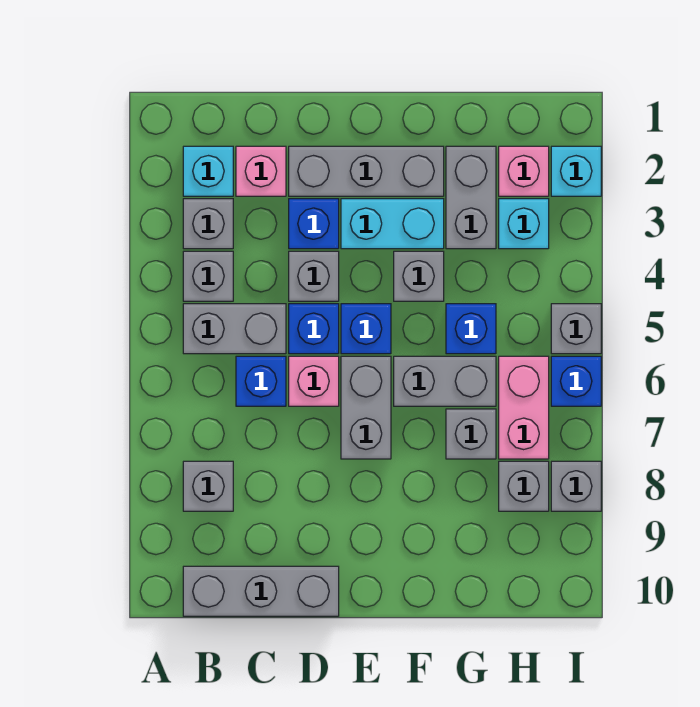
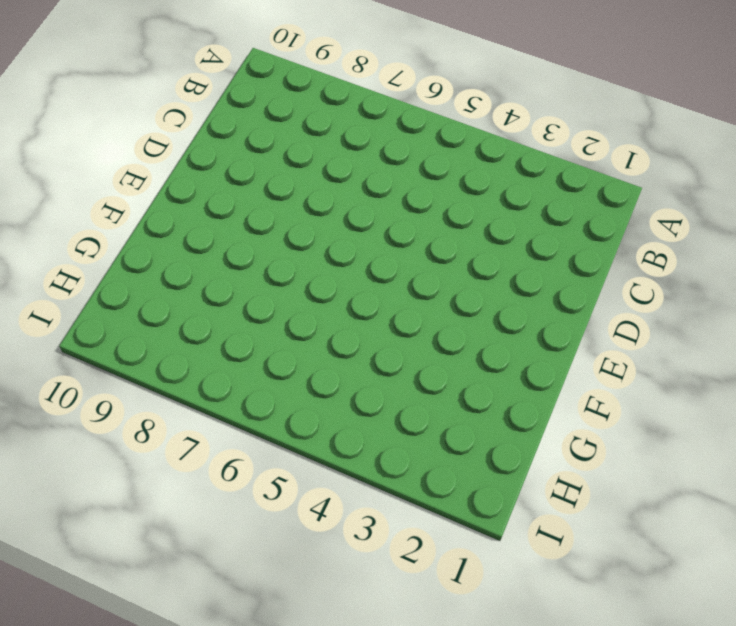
none -> cyan 1x1 brick [183,146,233,196]
none -> grey 1x1 brick [183,199,233,249]
none -> grey 1x1 brick [183,251,233,301]

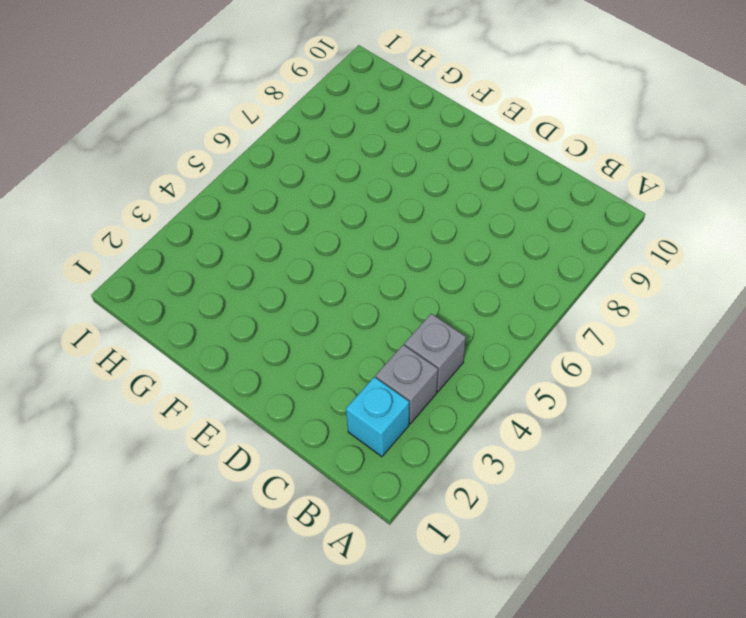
none -> grey 1x2 brick [183,304,286,354]
none -> grey 1x1 brick [183,461,233,511]
none -> grey 1x3 brick [183,566,339,616]

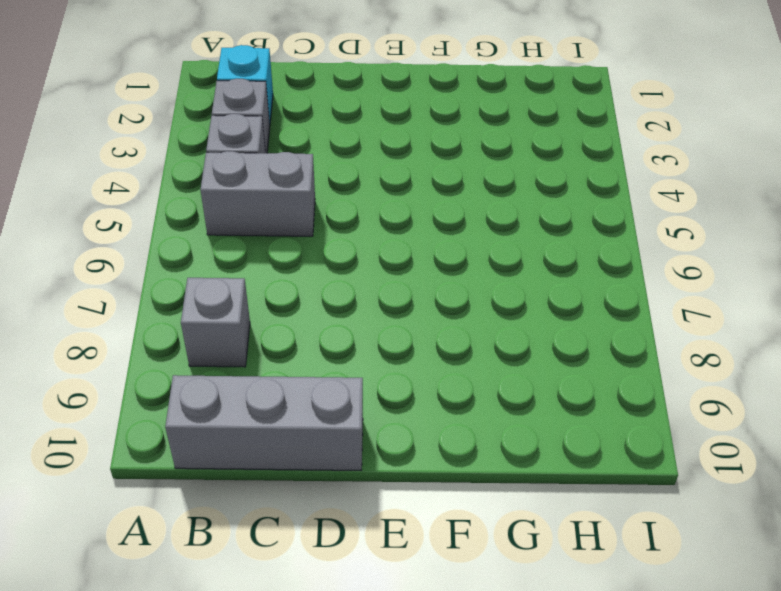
none -> pink 1x1 brick [236,146,286,196]
none -> blue 1x1 brick [236,356,286,406]
none -> grey 1x3 brick [289,146,444,196]

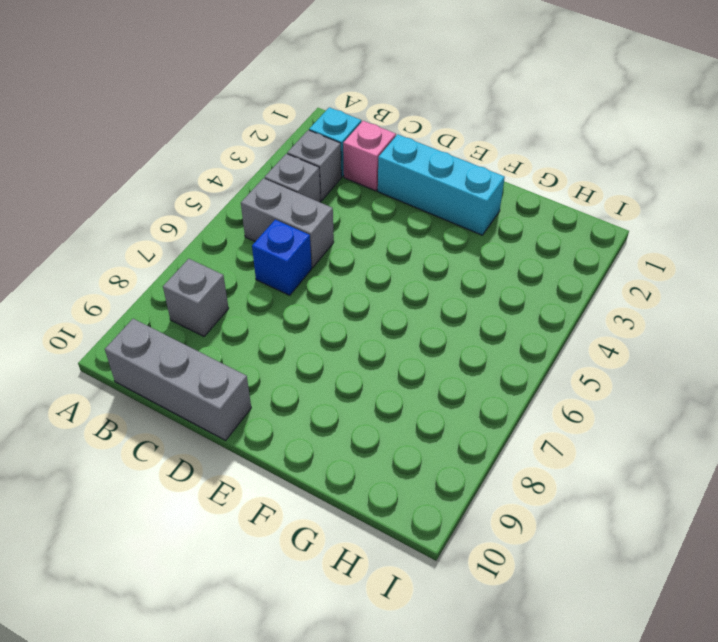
cyan 1x3 brick [378,134,505,235] -> grey 1x3 brick [289,146,444,196]
none -> blue 1x1 brick [289,199,339,249]
none -> grey 1x1 brick [289,251,339,301]
none -> blue 1x1 brick [289,304,339,354]

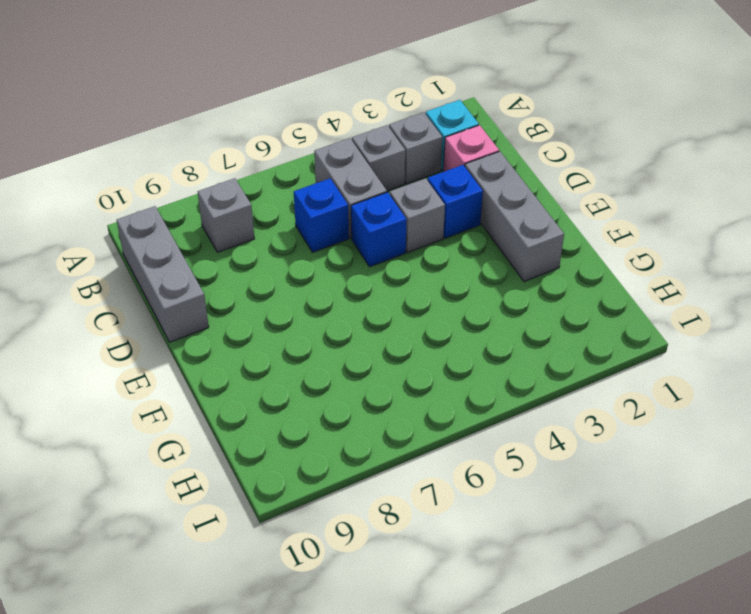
none -> pink 1x1 brick [289,356,339,406]
none -> cyan 1x2 brick [341,199,444,249]
none -> blue 1x1 brick [341,304,391,354]

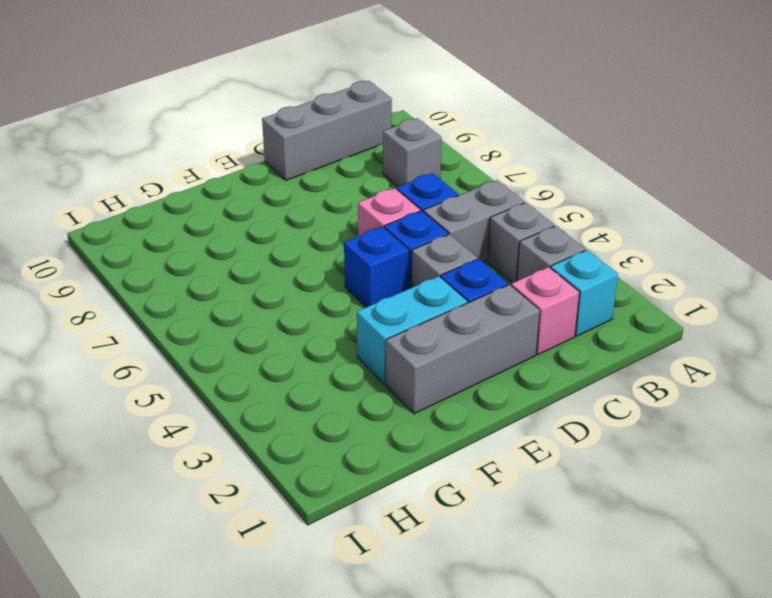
none -> grey 1x2 brick [341,356,391,459]
none -> grey 1x1 brick [394,251,444,301]
none -> grey 1x2 brick [394,356,496,406]

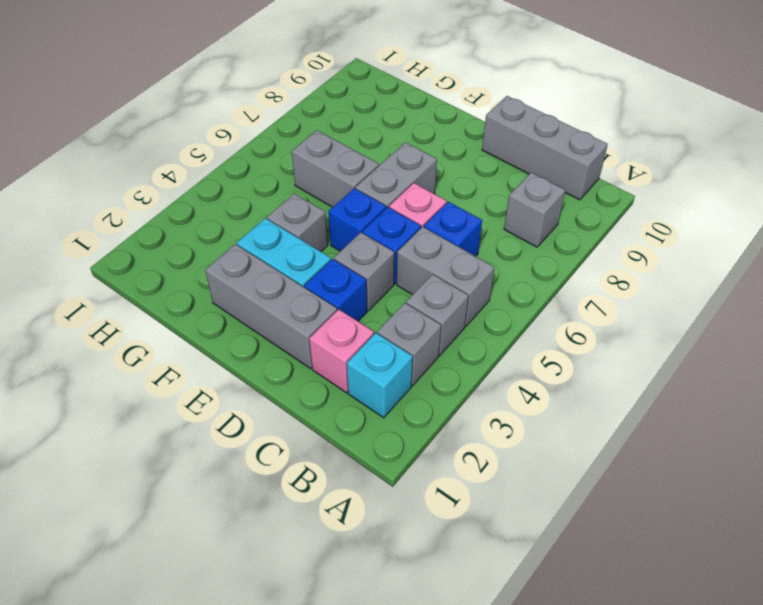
none -> grey 1x2 brick [446,146,496,249]
none -> blue 1x1 brick [446,304,496,354]
none -> grey 1x1 brick [446,409,496,459]

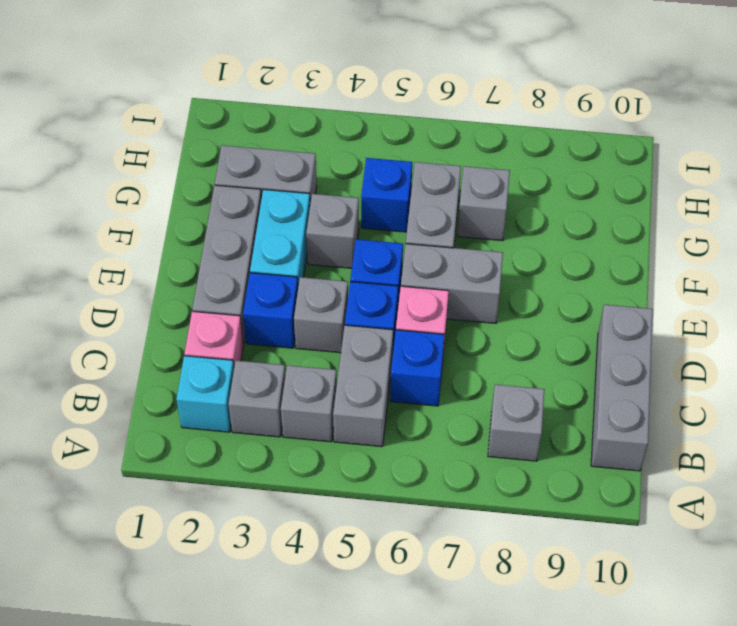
none -> pink 1x1 brick [499,146,549,196]
none -> cyan 1x1 brick [499,199,549,249]
none -> pink 1x2 brick [499,356,549,459]

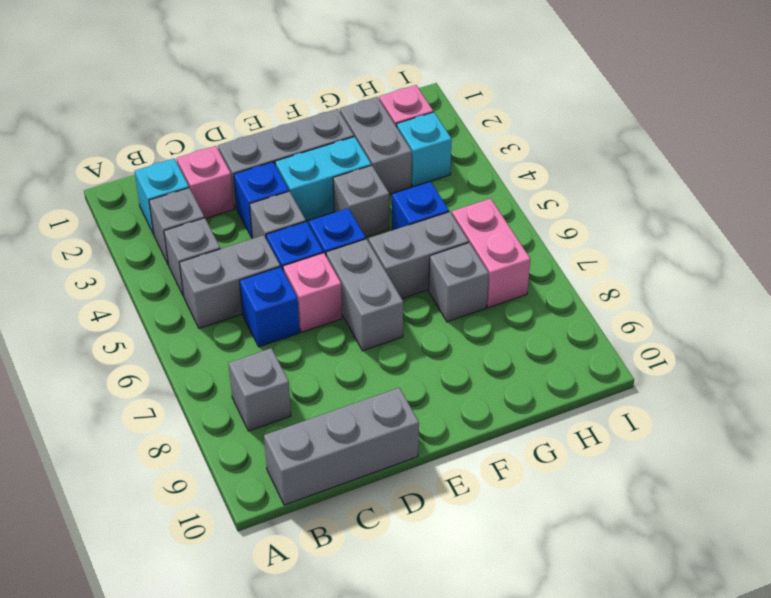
none -> grey 1x1 brick [499,461,549,511]
none -> cyan 1x1 brick [551,146,601,196]
none -> grey 1x1 brick [551,304,601,354]

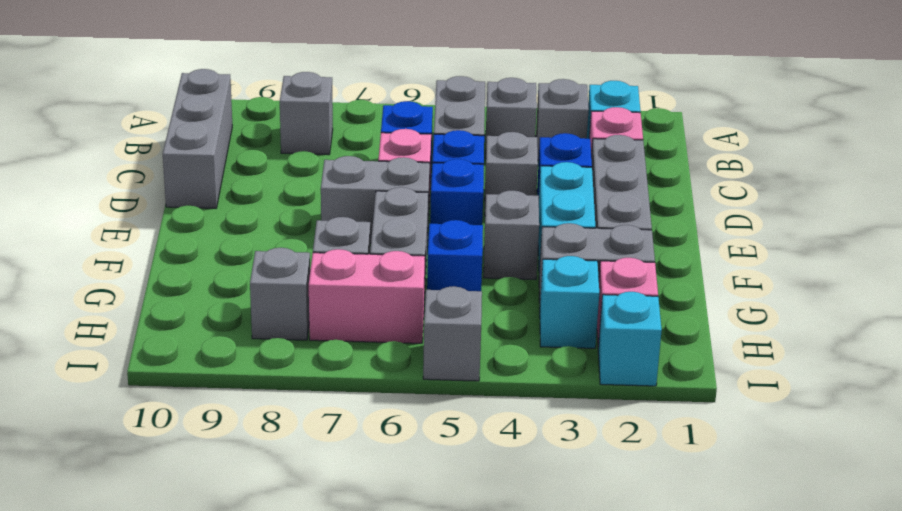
none -> blue 1x1 brick [551,356,601,406]
none -> grey 1x1 brick [551,461,601,511]

